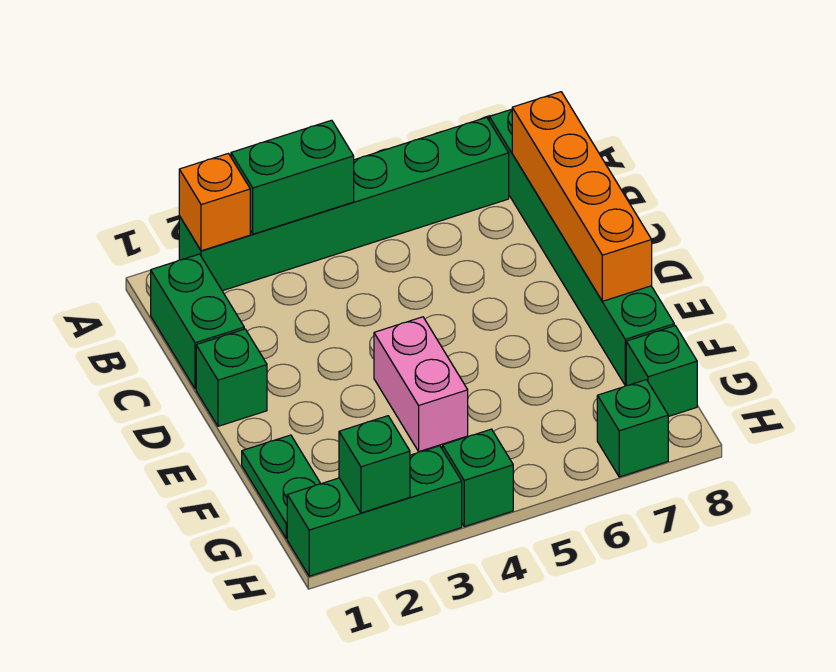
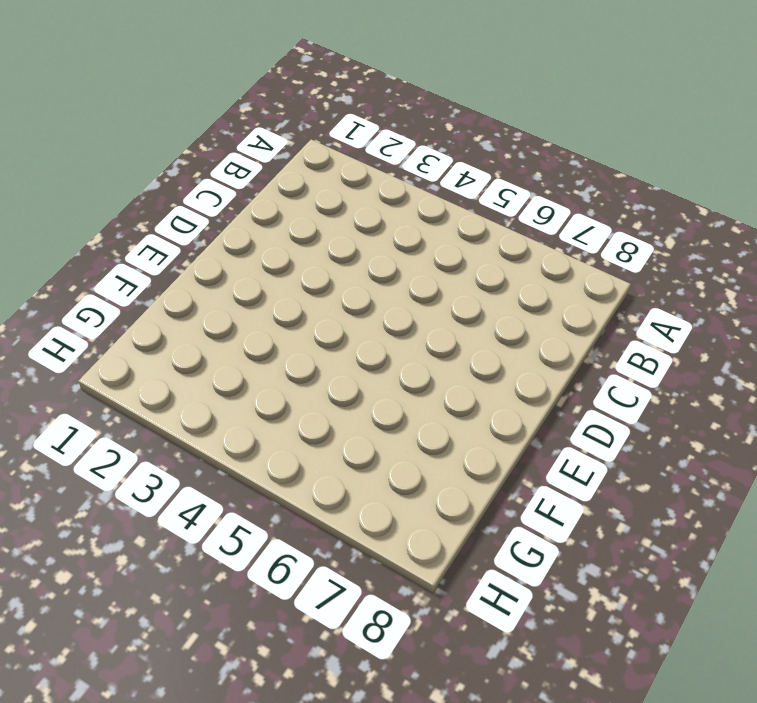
none -> green 1x6 brick [179,117,509,291]
none -> green 1x6 brick [489,109,674,386]
none -> green 1x2 brick [151,254,244,389]

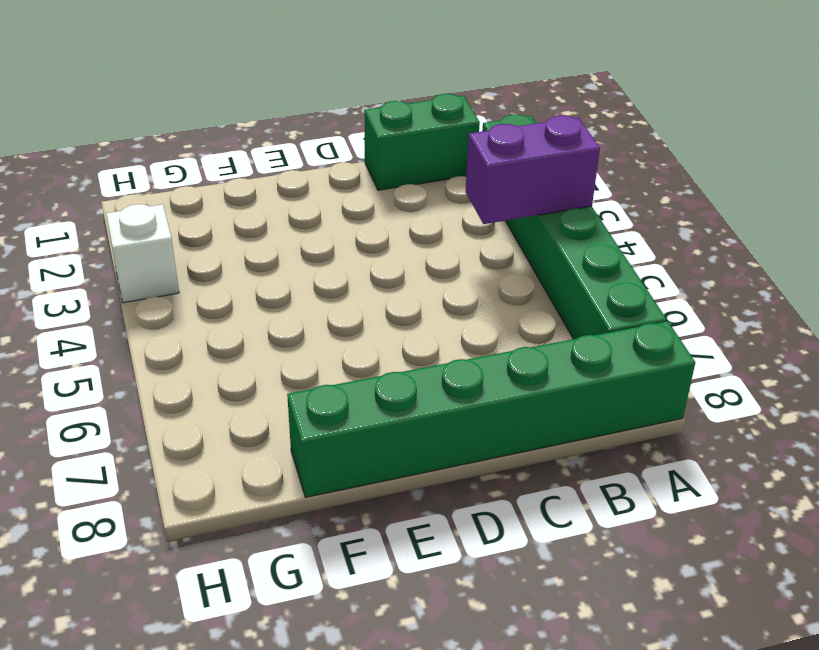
purple 1x2 brick [466,115,600,224] -> green 1x2 brick [231,120,354,234]
white 1x1 brick [106,204,179,303] -> green 1x3 brick [287,446,462,576]
none -> green 1x1 brick [196,329,267,426]
none -> pink 1x2 brick [374,317,468,452]
none -> green 1x2 plate [242,435,321,539]

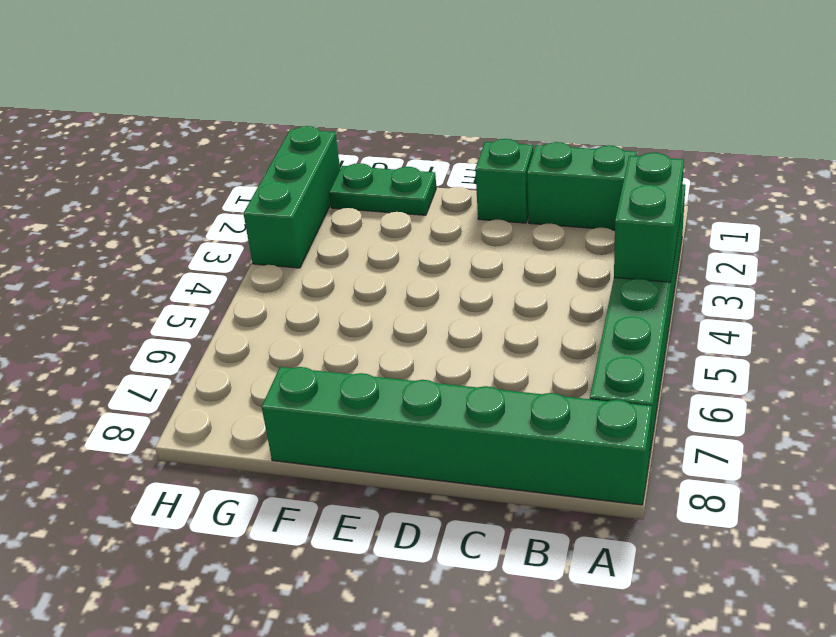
none -> pink 1x2 brick [374,317,468,452]
none -> green 1x1 brick [626,326,697,417]
none -> green 1x1 brick [442,429,513,527]

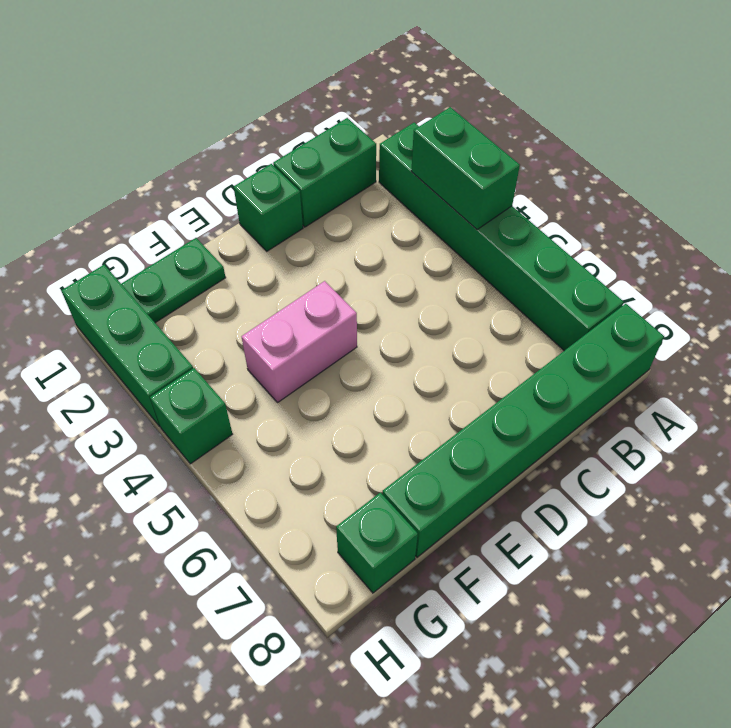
none -> green 1x1 brick [597,380,668,477]
none -> orange 1x1 brick [179,153,250,251]
none -> orange 1x4 brick [512,92,652,301]

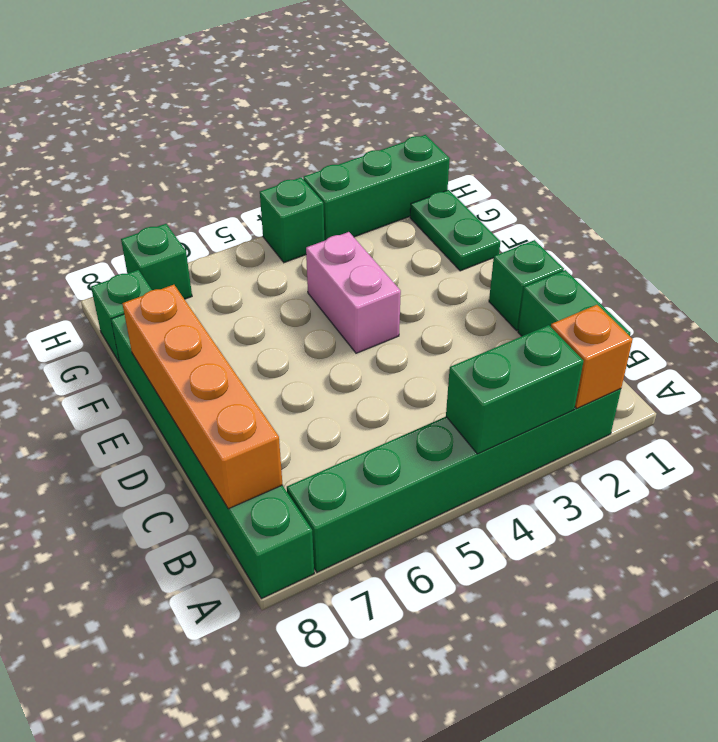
none -> green 1x1 brick [339,416,410,513]

